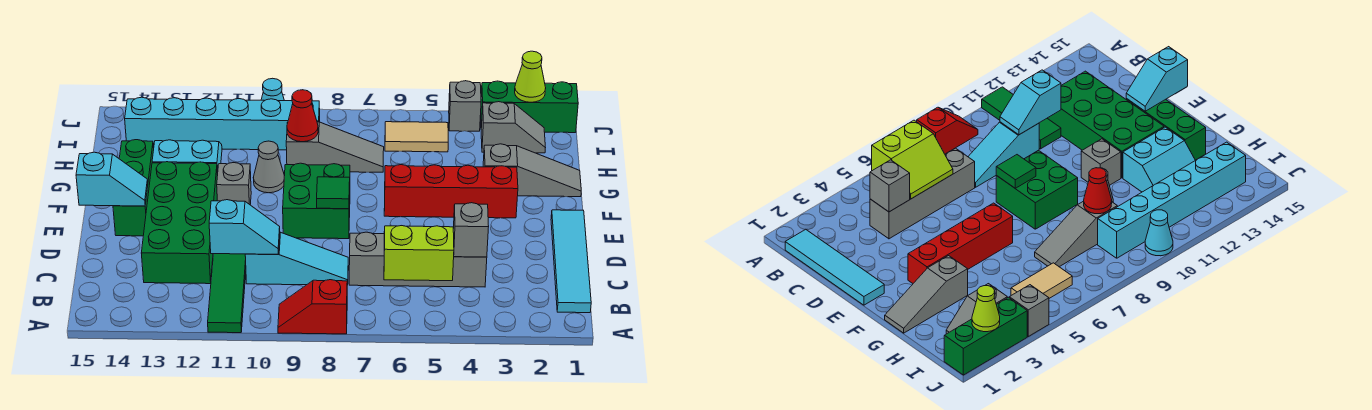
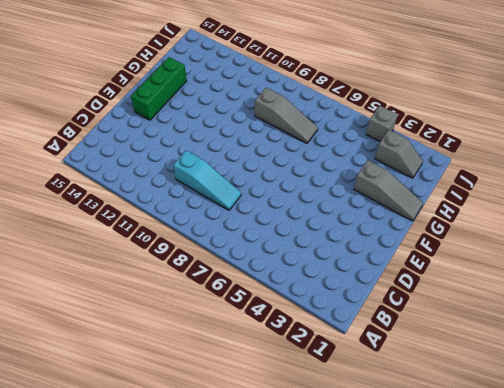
none -> red 1x2 slope [278,280,347,334]
none -> green 1x3 tile [208,254,246,333]
none -> cyan 1x4 tile [551,210,591,313]

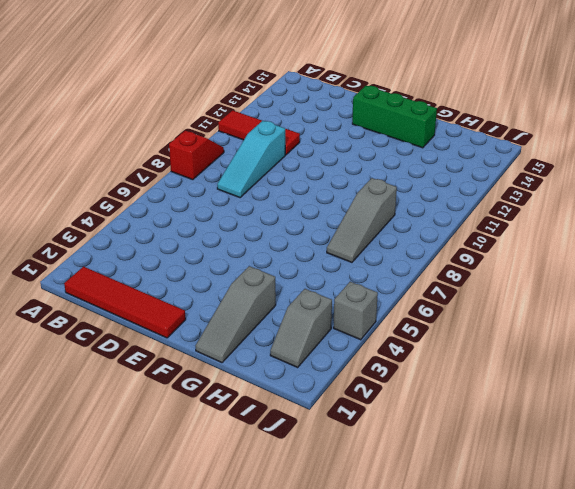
red 1x3 tile [218,110,300,155] -> green 1x3 tile [208,254,246,333]
red 1x4 tile [64,267,186,338] -> cyan 1x4 tile [551,210,591,313]
none -> grey 1x4 brick [349,232,487,287]
none -> green 2x4 brick [141,162,218,284]
none -> green 2x2 brick [283,163,350,239]

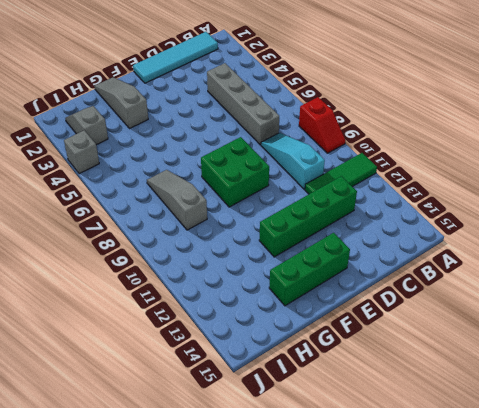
green 1x4 brick [259,176,357,257] -> green 2x4 brick [141,162,218,284]
none -> red 1x4 brick [384,165,518,218]
none -> grey 1x1 brick [217,163,251,205]
none -> grey 1x1 cone [253,141,284,193]

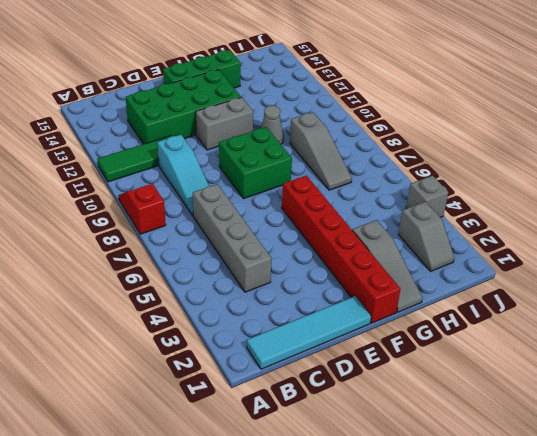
grey 1x2 brick [196,97,253,150] -> grey 1x1 brick [217,163,251,205]
red 1x6 brick [282,176,400,323] -> red 1x4 brick [384,165,518,218]
none -> cyan 2x2 slope [152,140,222,175]
none -> tan 1x2 tile [385,122,448,152]
none -> cyan 1x6 brick [125,97,320,150]

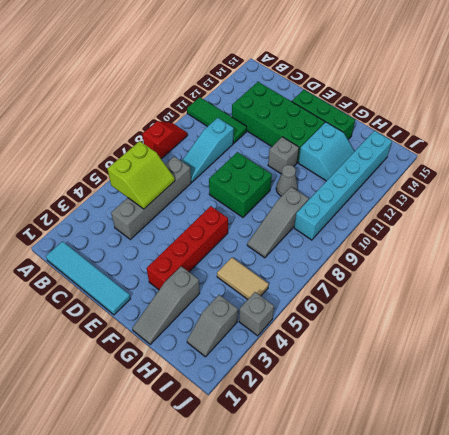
tan 1x2 tile [217,258,269,299] -> tan 1x2 tile turned to [385,122,448,152]
none -> green 1x3 brick [481,81,578,133]
none -> cyan 1x1 cone [261,78,284,101]
none -> grey 1x1 brick [453,203,489,257]

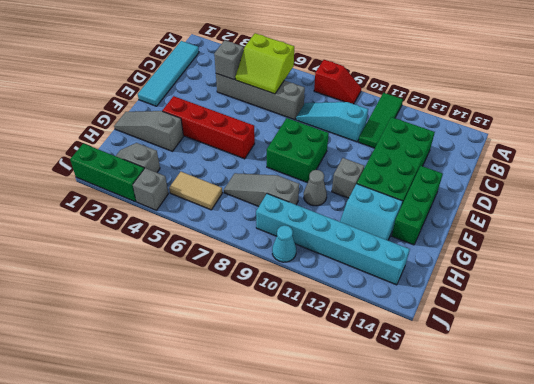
none -> cyan 1x2 slope [209,200,280,254]
none -> green 1x1 tile [317,177,350,209]
none -> cyan 1x2 slope [76,152,148,206]

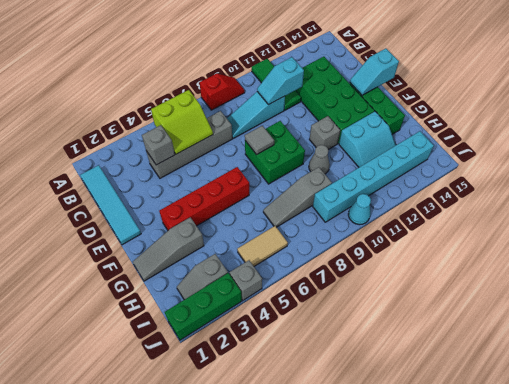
grey 1x1 tile [245,126,274,155] -> green 1x1 tile [317,177,350,209]
none -> red 1x1 cone [287,90,318,142]
none -> lime 1x1 cone [515,51,546,102]

